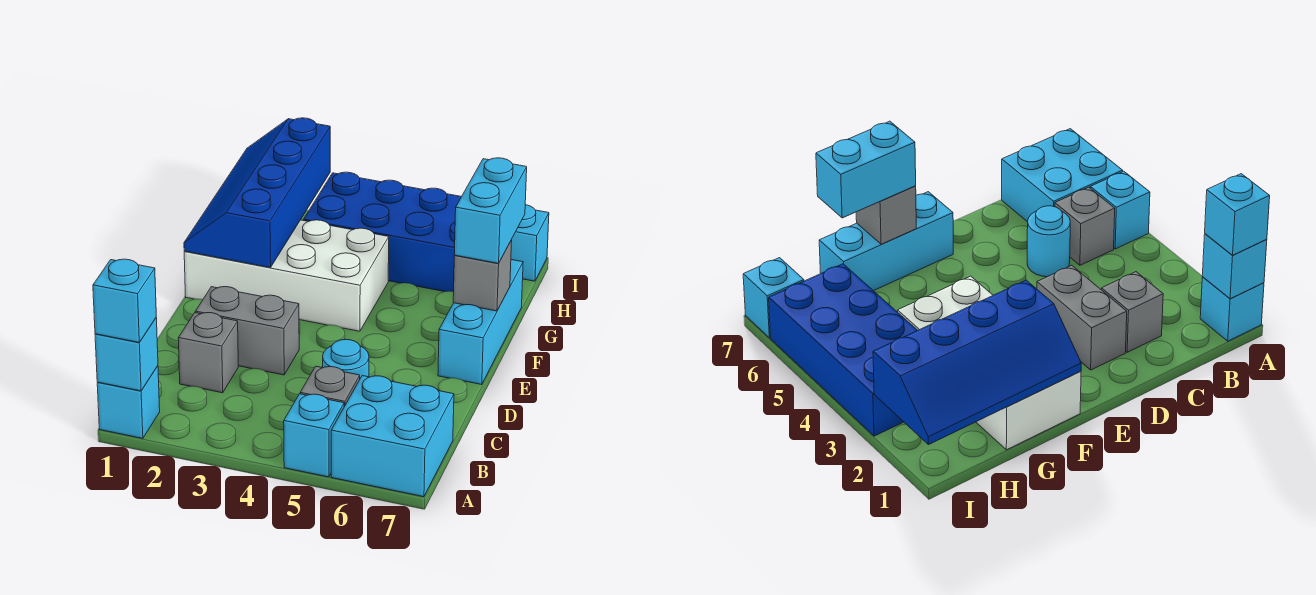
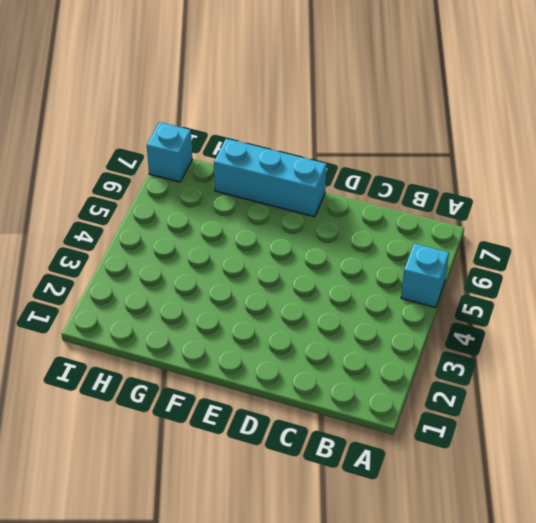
none -> cyan 1x1 brick [97,366,160,438]
none -> cyan 2x2 brick [331,376,454,497]
none -> grey 1x1 brick [300,366,360,406]

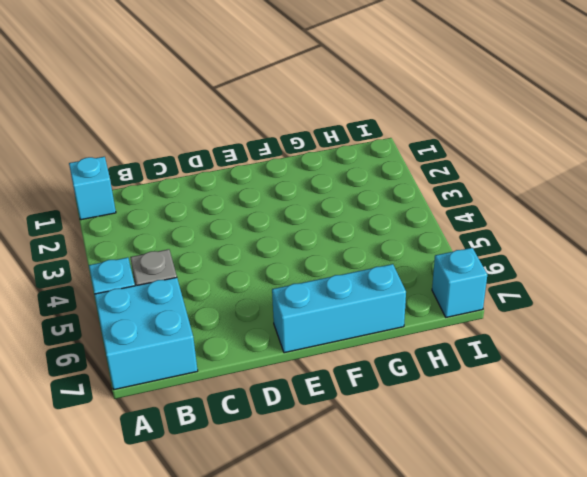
none -> grey 1x1 brick [178,313,238,393]
none -> cyan 1x1 round brick [323,339,369,378]
none -> grey 1x2 brick [195,287,299,375]

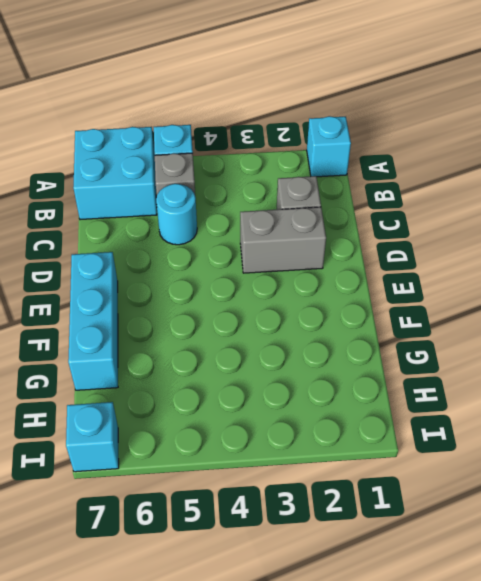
none -> white 2x4 brick [184,220,389,331]
none -> blue 2x4 brick [304,172,461,292]
none -> cyan 1x1 brick [95,318,158,391]

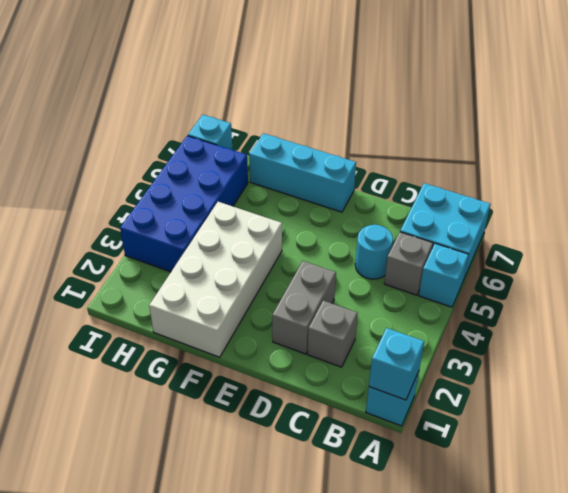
none -> blue 2x4 slope [184,118,330,268]
none -> grey 1x1 brick [453,240,512,311]
none -> cyan 1x1 brick [93,259,156,342]

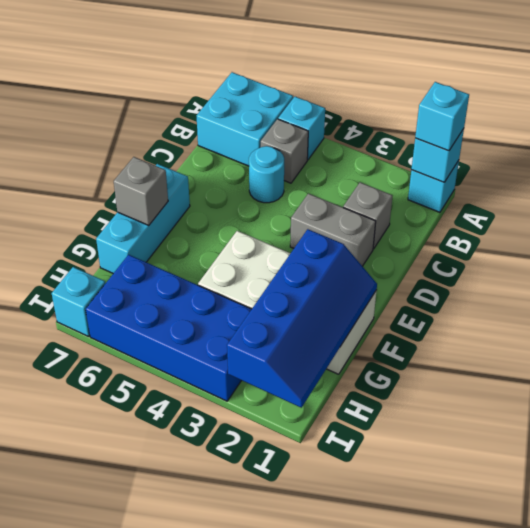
none -> cyan 1x2 brick [454,158,527,263]

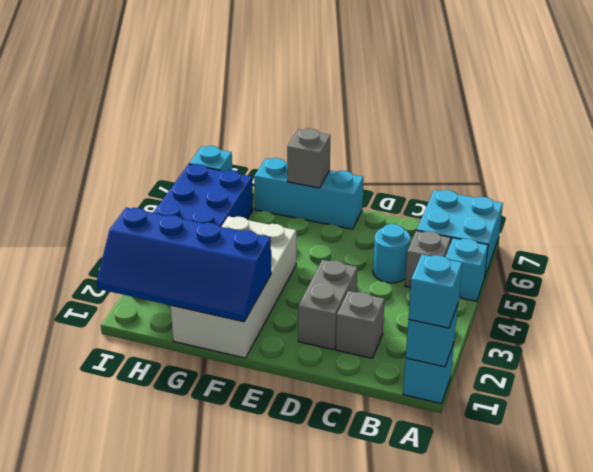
none -> cyan 1x2 brick [454,158,527,263]

